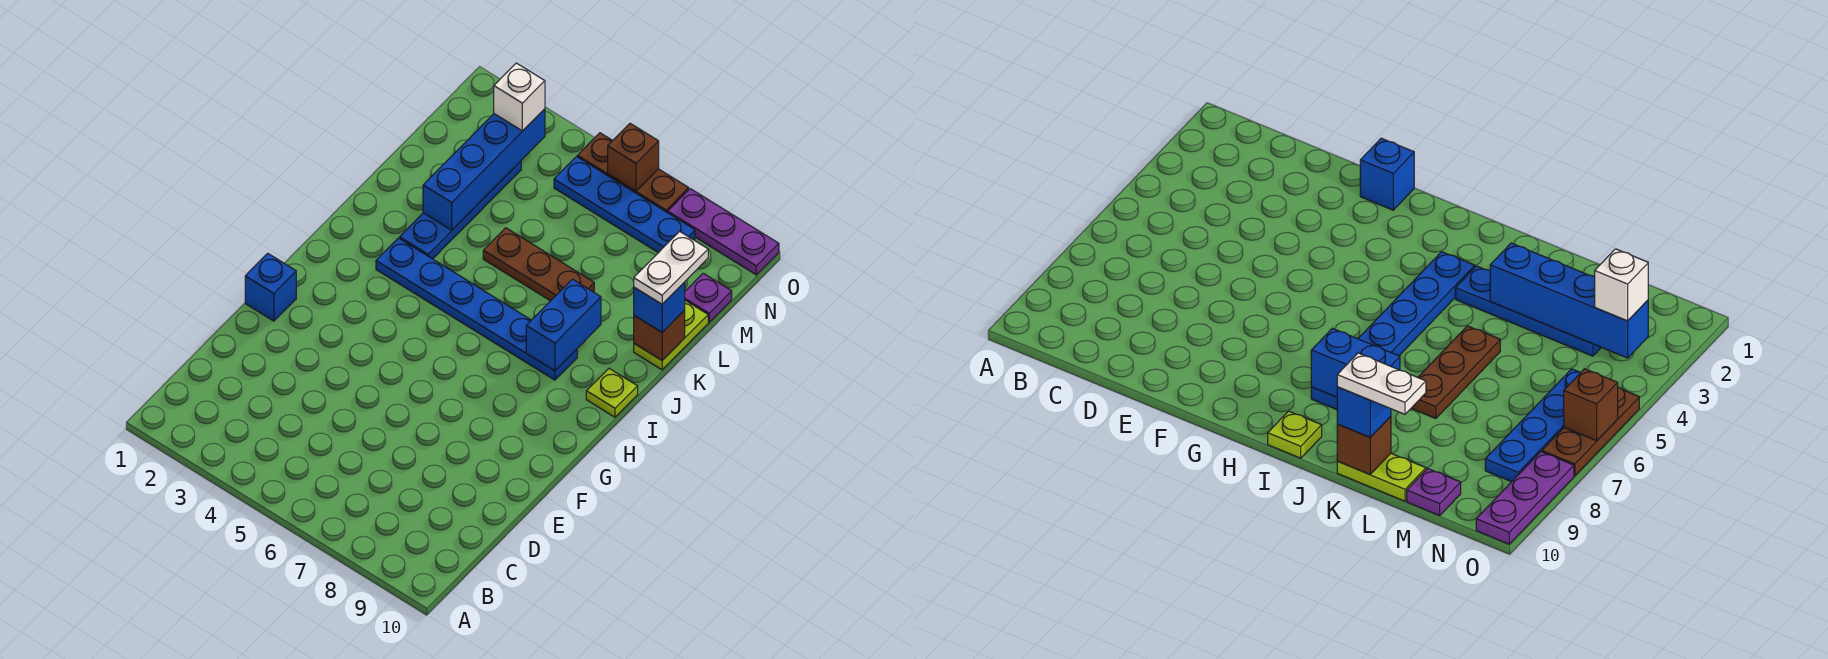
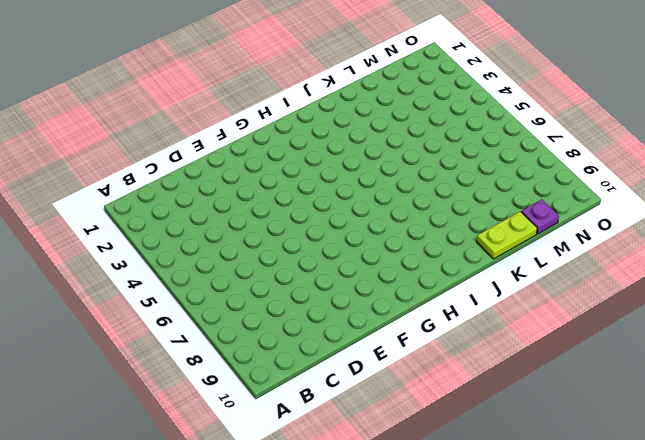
none -> blue 1x1 brick [245,253,296,321]
none -> blue 1x6 plate [376,238,577,380]
none -> lime 1x1 plate [586,368,638,417]

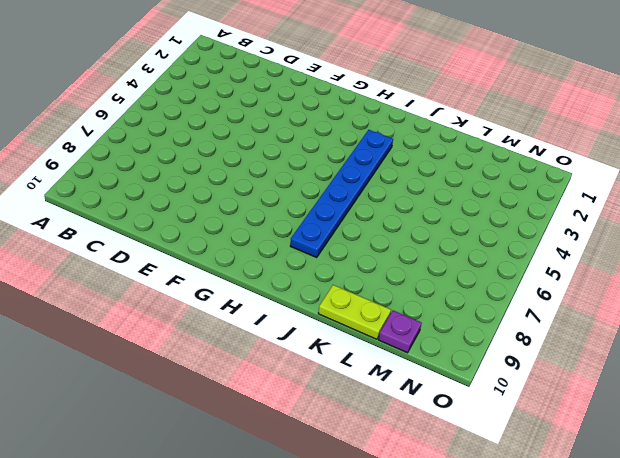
none -> blue 1x1 brick [245,253,296,321]
none -> lime 1x1 plate [586,368,638,417]
none -> blue 1x4 plate [400,161,521,259]

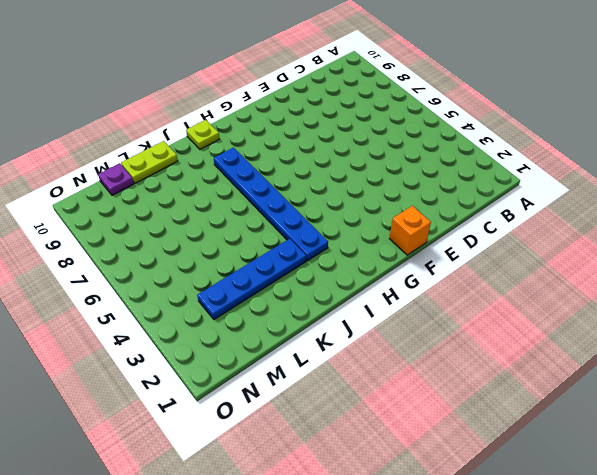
orange 1x1 brick [389,206,431,255] -> blue 1x1 brick [245,253,296,321]
none -> brown 1x3 plate [483,228,594,301]
none -> blue 1x4 plate [554,157,695,253]
none -> brown 1x3 plate [577,133,689,213]

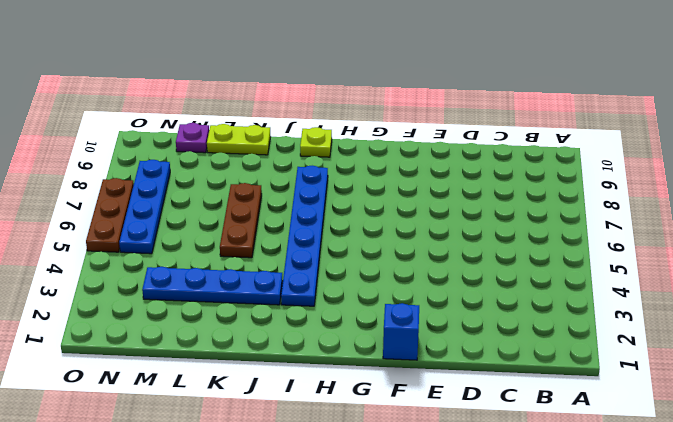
none -> purple 1x3 plate [668,189,779,275]
none -> blue 1x2 brick [526,279,601,371]
none -> blue 1x4 brick [423,109,545,230]

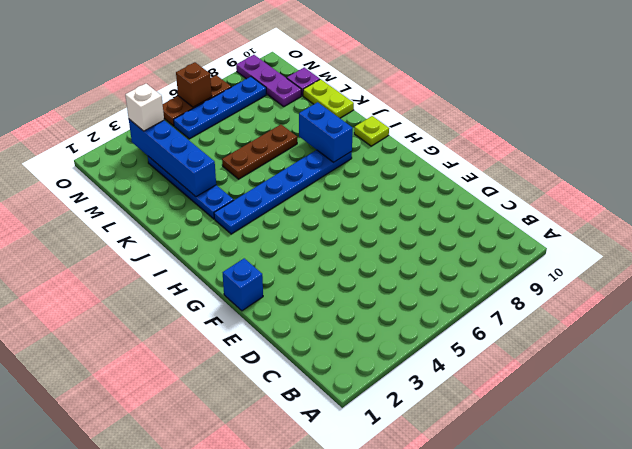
purple 1x3 plate [236,55,301,106] -> purple 1x3 plate turned to [668,189,779,275]
none -> brown 1x1 brick [634,310,685,360]
none -> blue 1x1 brick [634,282,685,332]
none -> white 1x2 plate [634,231,708,304]

